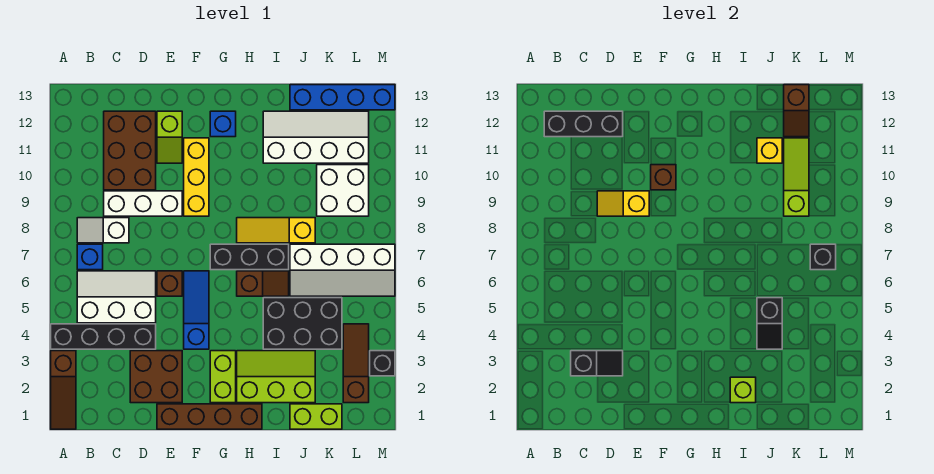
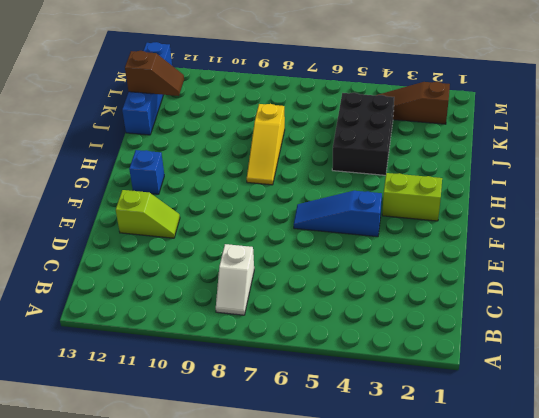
none -> brown 1x3 slope [51,351,76,429]
none -> black 1x4 brick [51,324,156,349]
none -> white 2x3 slope [77,271,156,323]
none -> blue 1x1 brick [77,244,103,270]

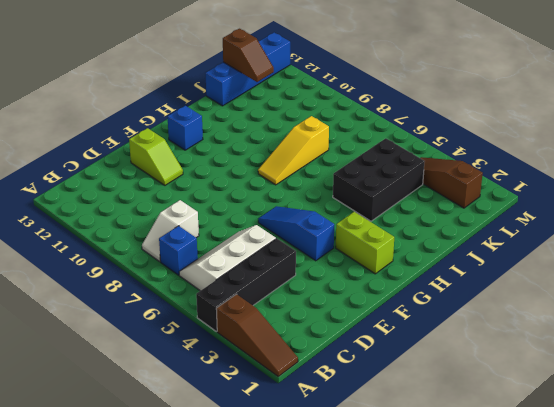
none -> white 1x3 brick [104,191,182,216]
none -> brown 2x3 brick [104,111,156,190]
none -> brown 2x2 brick [130,351,182,403]
none -> brown 1x4 brick [157,404,262,429]

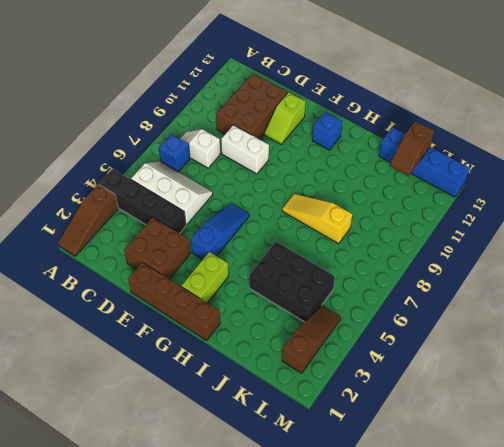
white 1x2 brick [221,125,269,174] -> white 1x3 brick [104,191,182,216]
none -> brown 1x1 brick [157,271,182,296]
none -> yellow 1x3 brick [184,138,209,216]
none -> black 1x3 brick [210,244,289,270]
none -> lime 2x3 slope [237,351,315,403]

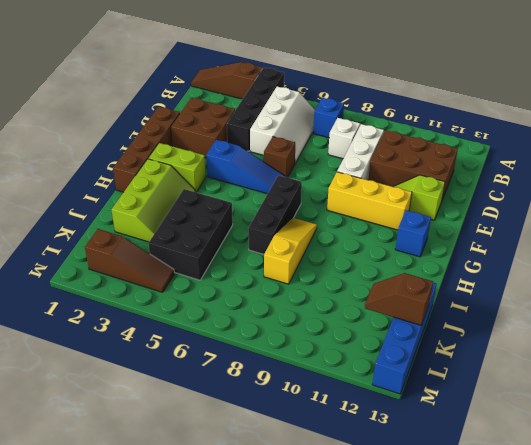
none -> brown 1x2 slope [237,271,289,296]
none -> white 2x4 slope [263,111,369,163]
none -> lime 1x2 brick [290,404,342,429]
none -> white 2x4 slope [290,244,395,296]

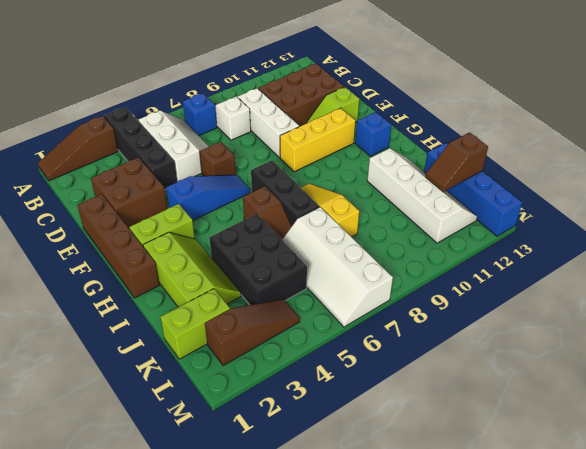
lime 1x2 brick [161,289,230,359] -> lime 1x2 brick turned to [290,404,342,429]
none -> white 2x2 brick [317,165,369,216]
none -> black 1x1 brick [370,351,395,376]
none -> black 1x3 brick [544,111,623,137]
none -> black 1x2 slope [571,351,623,376]

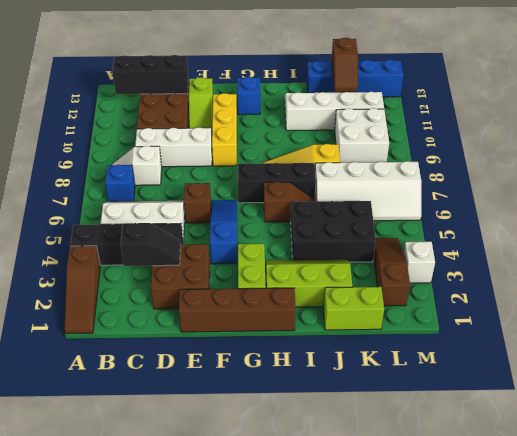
white 1x1 brick [403,242,435,283] -> black 1x1 brick [370,351,395,376]
none -> yellow 1x2 slope [597,191,649,216]
none -> brown 1x1 brick [651,165,676,190]
none -> lime 1x1 brick [730,377,756,403]
none -> black 1x2 slope [757,298,782,349]

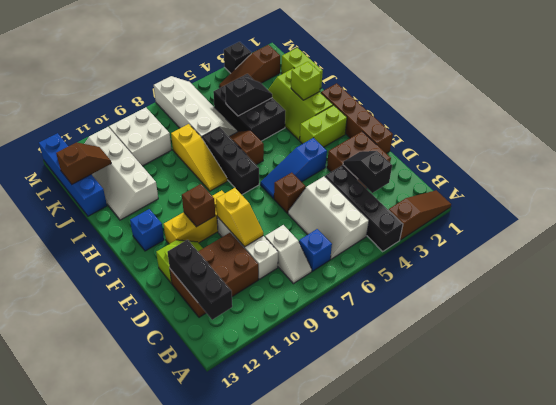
none -> yellow 1x1 brick [757,138,782,163]
none -> lime 1x3 slope [784,138,809,216]
none -> black 1x1 brick [810,244,836,270]

